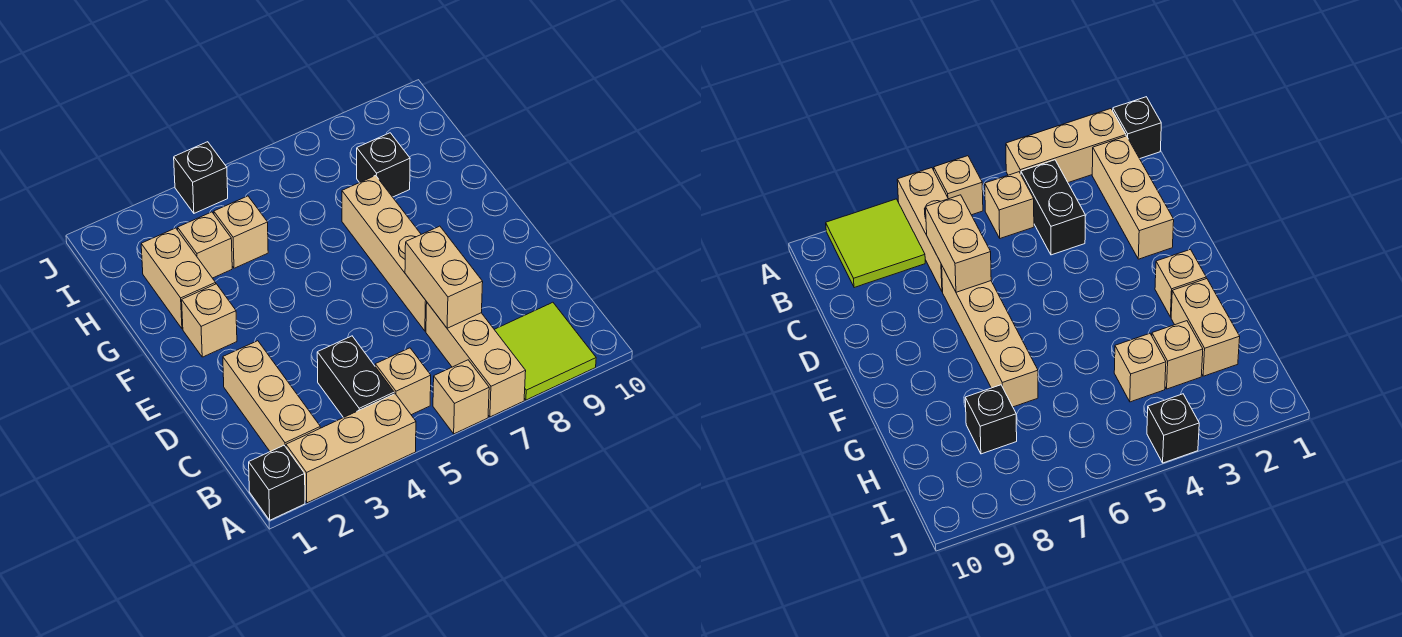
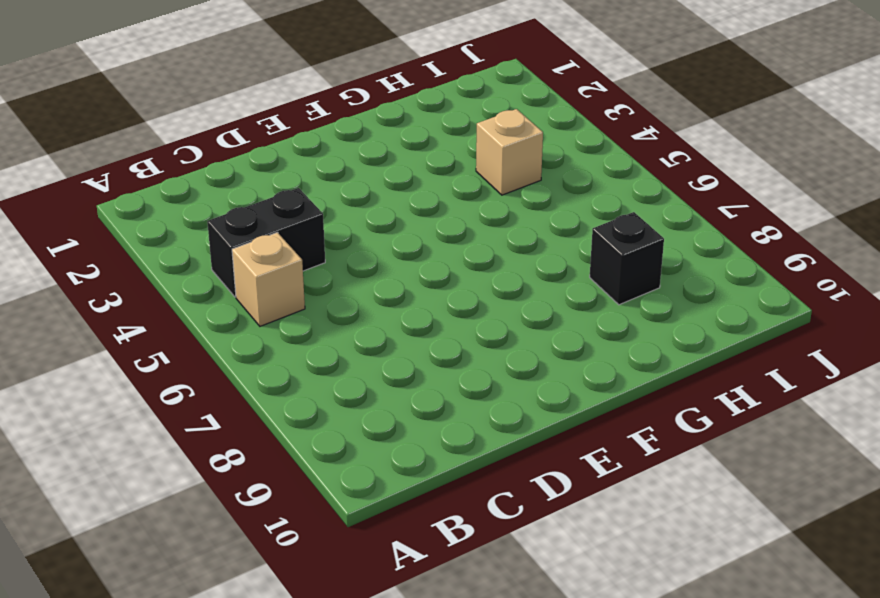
none -> black 1x1 brick [249,445,305,520]
none -> tan 1x3 brick [286,394,416,503]
none -> tan 1x1 brick [433,360,489,434]

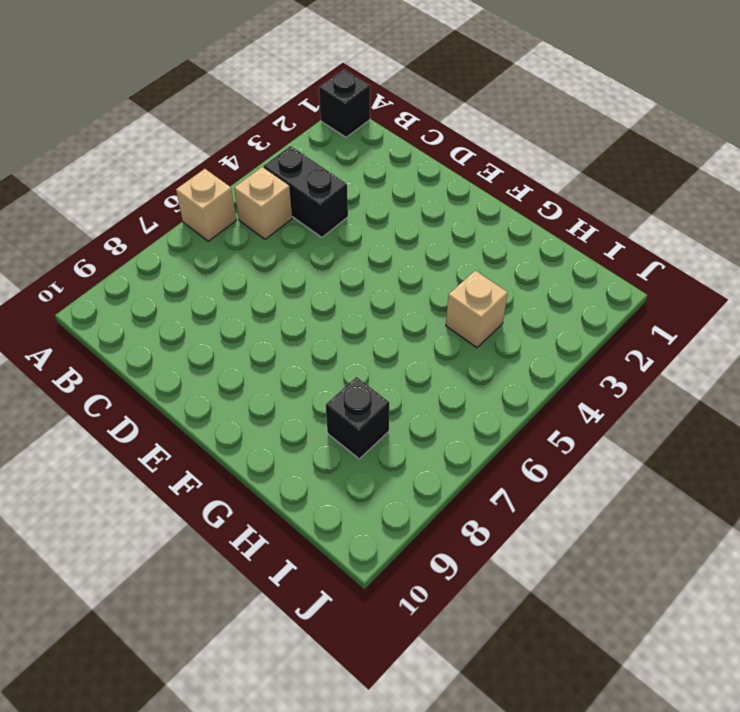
none -> tan 1x3 brick [286,394,416,503]
none -> tan 1x3 brick [426,303,526,417]
none -> lime 2x2 tile [494,302,596,400]

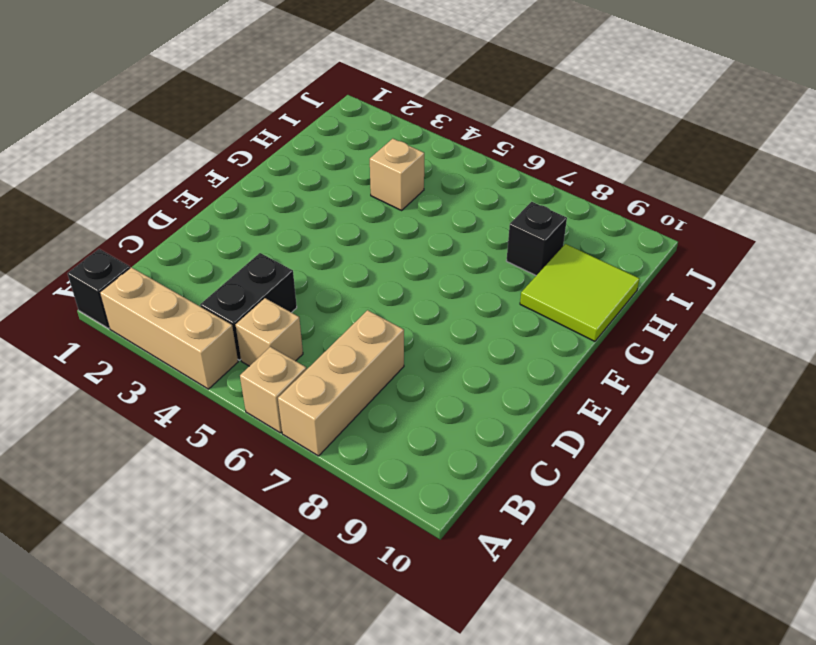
lime 2x2 tile [520,244,640,341] -> lime 2x2 tile moved to [494,302,596,400]
none -> tan 1x3 brick [223,341,320,452]
none -> tan 1x4 brick [342,175,427,331]
none -> tan 1x1 brick [182,284,237,357]

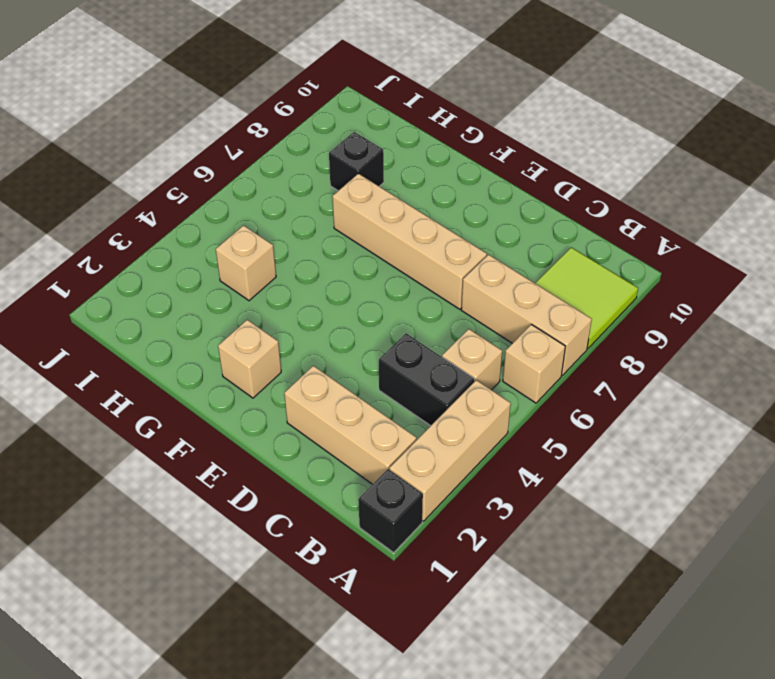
none -> tan 1x2 brick [141,228,216,329]
none -> tan 1x1 brick [178,212,232,278]
none -> black 1x1 brick [174,142,228,213]

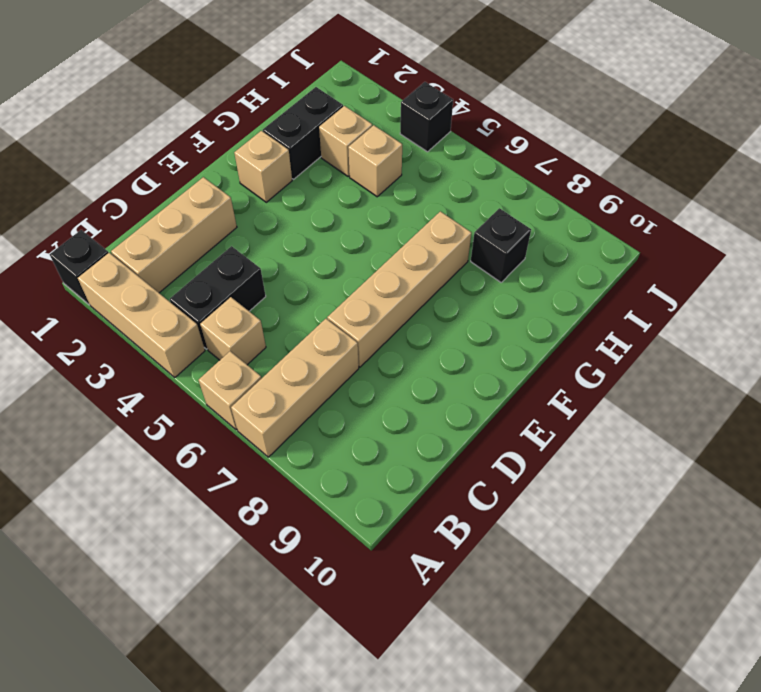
black 1x2 brick [263,87,343,179] -> tan 1x2 brick [141,228,216,329]
none -> lime 2x2 tile [494,302,596,400]
none -> tan 1x2 brick [405,226,483,328]

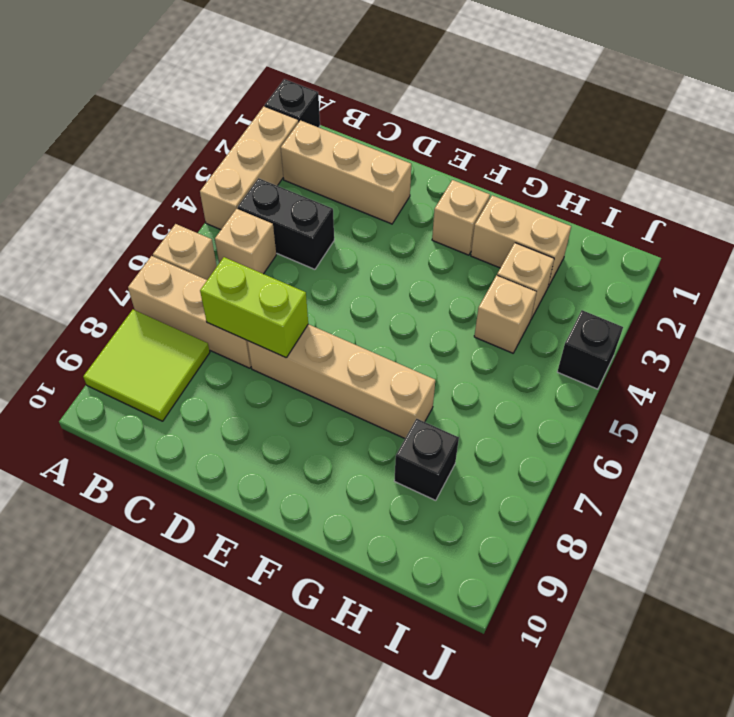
lime 1x2 brick [200,257,308,358] -> tan 1x2 brick [405,226,483,328]

